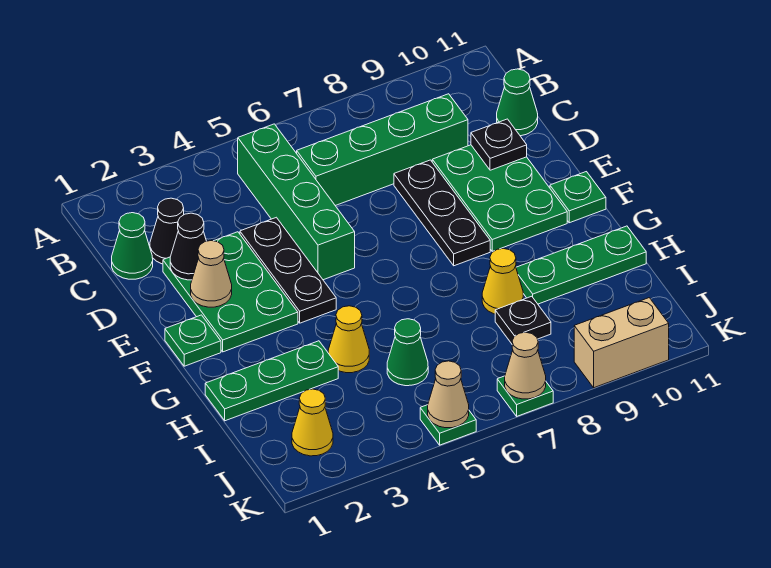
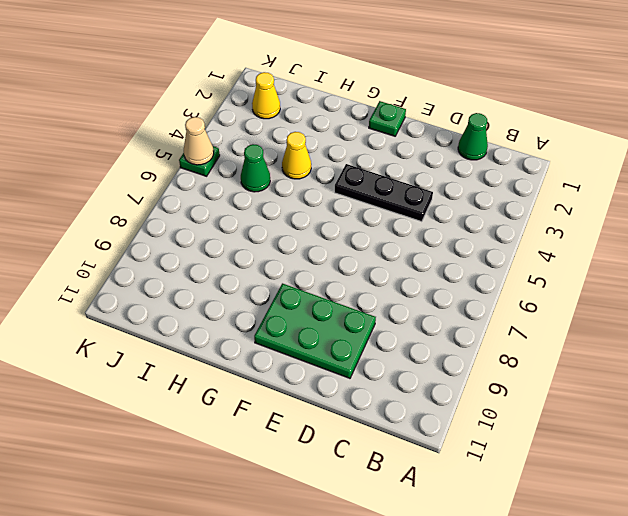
none -> green 1x4 brick [238,124,355,280]
none -> black 1x1 cone [150,198,184,264]
none -> green 1x4 brick [297,94,468,206]

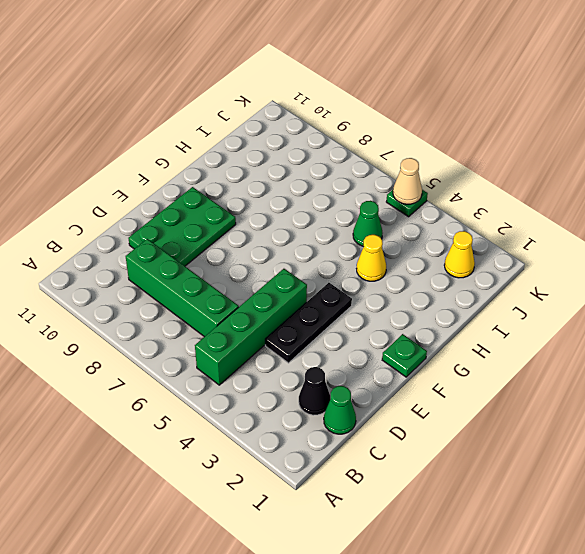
none -> green 1x1 cone [497,69,538,136]
none -> green 2x3 plate [163,232,298,352]
none -> black 1x3 plate [394,160,490,266]

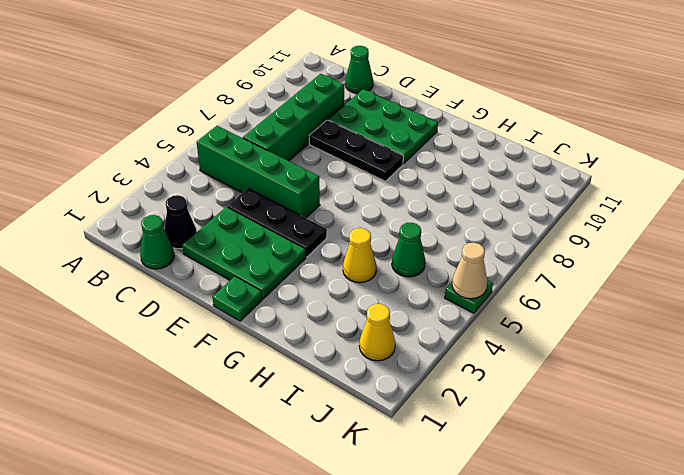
none -> green 1x1 plate [550,172,606,223]
none -> green 1x3 plate [205,341,338,421]
none -> yellow 1x1 cone [482,248,523,314]

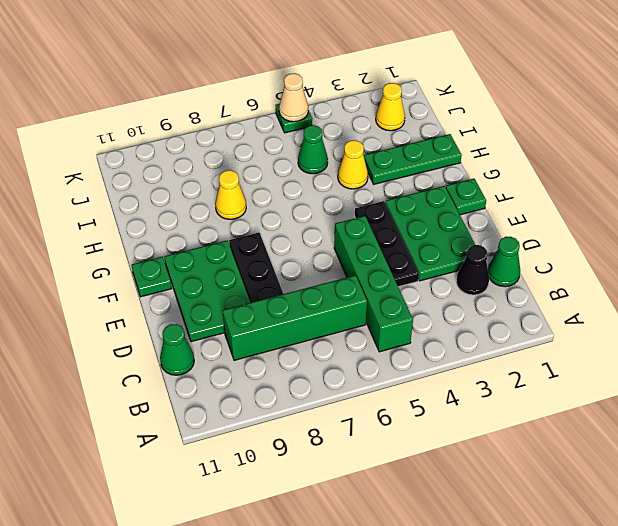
none -> green 1x3 plate [516,226,646,304]
none -> black 1x1 plate [495,296,551,344]
none -> green 1x1 plate [497,376,553,416]

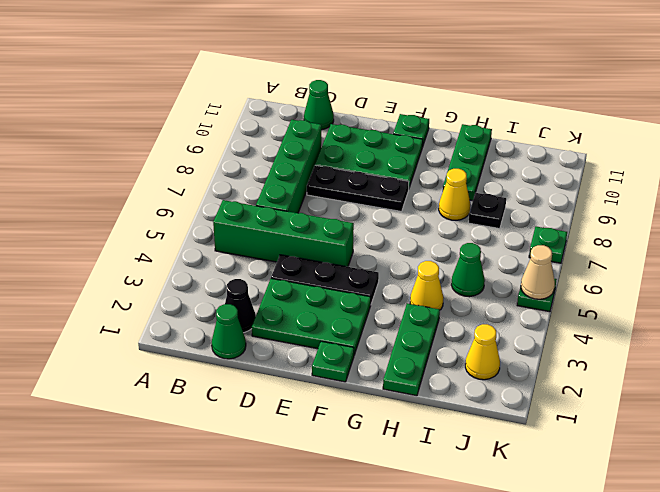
none -> tan 1x2 brick [574,298,669,388]
none -> black 1x1 cone [170,213,206,280]
none -> black 1x1 plate [471,119,527,170]

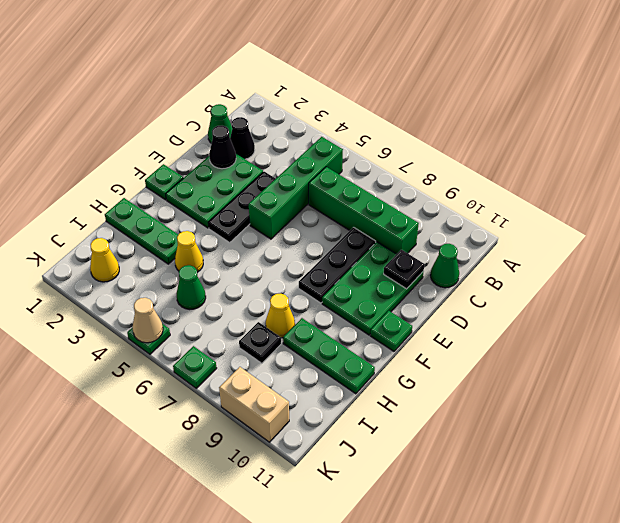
none -> tan 1x1 cone [191,241,232,307]
none -> tan 1x1 cone [505,332,546,399]

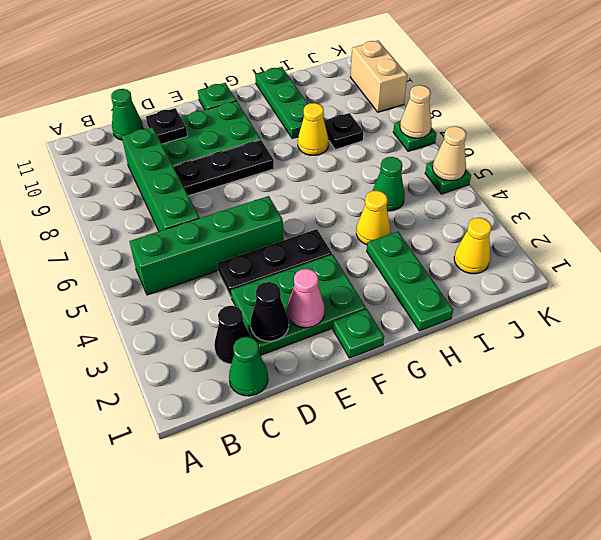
pink 1x1 cone [287,269,325,328] -> tan 1x1 cone [191,241,232,307]

